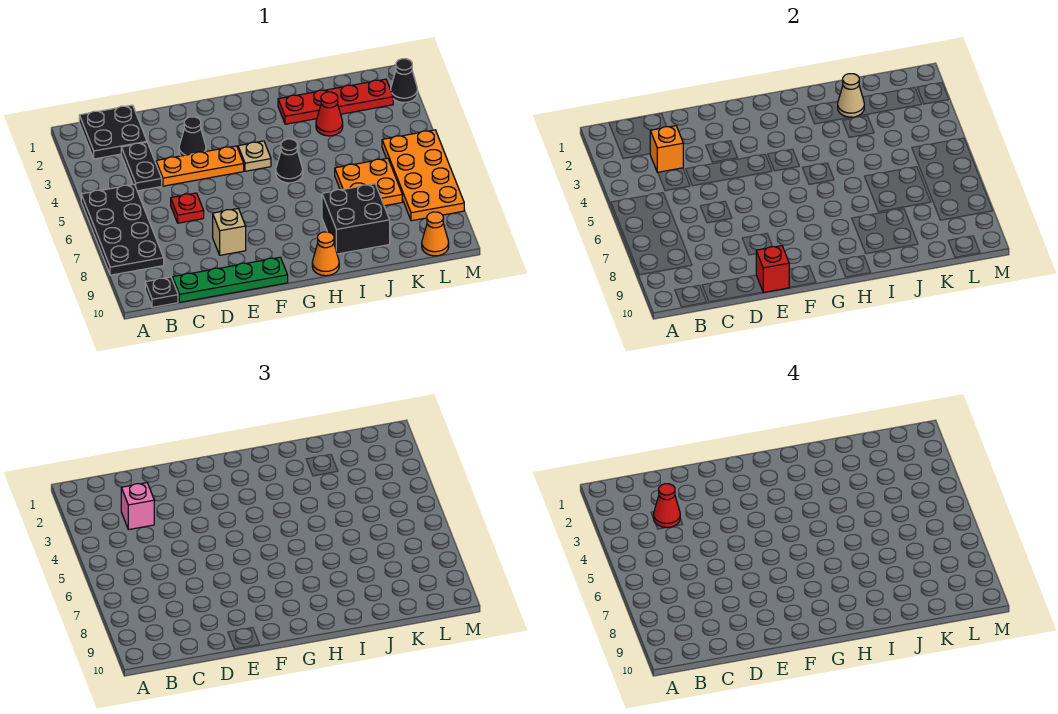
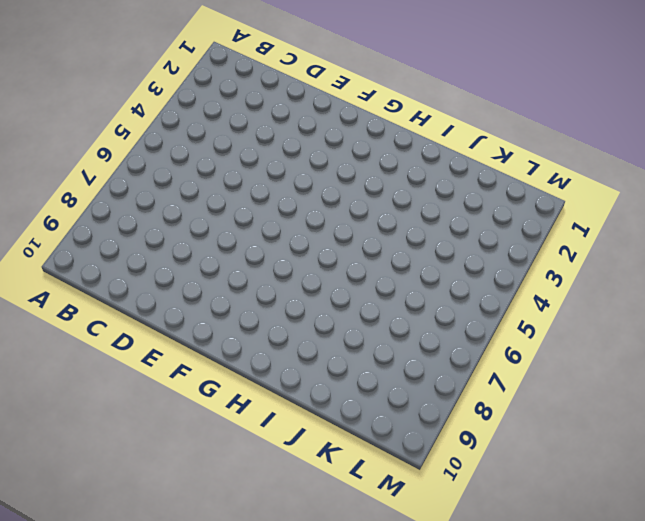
none -> black 2x4 plate [81,184,164,275]
none -> black 2x2 plate [79,105,147,159]
none -> black 1x1 plate [145,277,178,307]

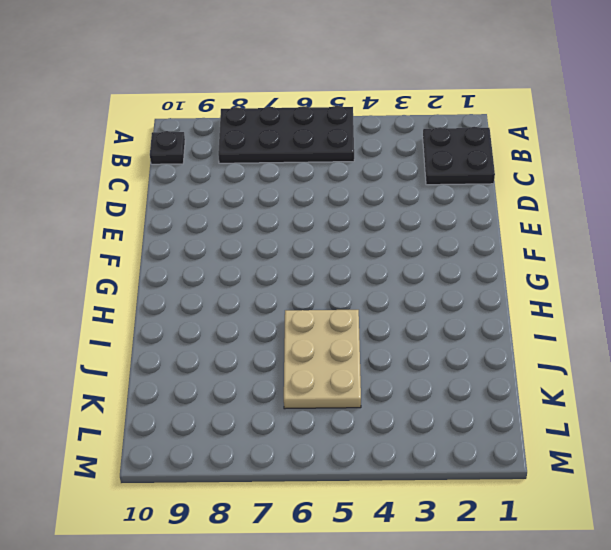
tan 2x3 plate [284,310,361,409] -> orange 2x2 plate [335,158,402,206]
none -> black 1x2 plate [121,142,162,191]
none -> green 1x4 plate [173,257,288,302]
none -> orange 1x3 plate [156,146,244,186]

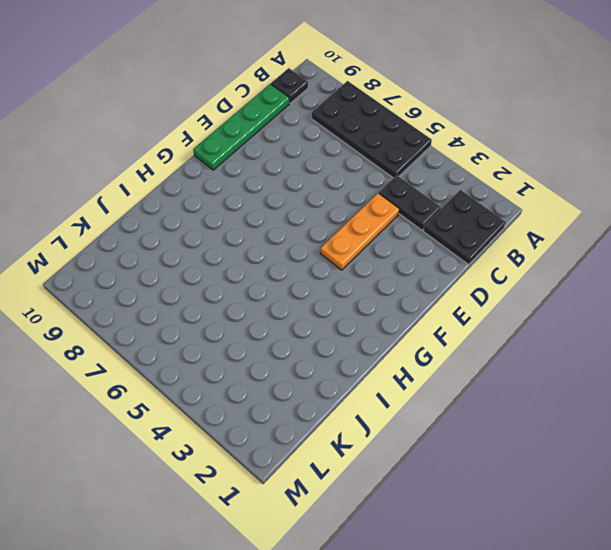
none -> red 1x1 plate [171,193,204,223]
none -> black 1x1 cone [179,117,206,156]
none -> tan 1x1 brick [213,209,246,255]

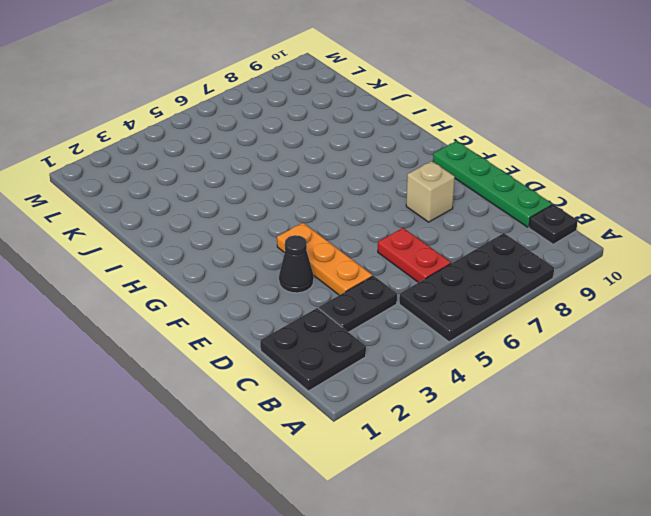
red 1x2 plate [378,228,451,283] -> red 1x1 plate [171,193,204,223]
none -> tan 1x1 plate [238,141,271,171]
none -> black 1x1 cone [276,139,303,183]
none -> orange 1x1 cone [312,232,339,276]

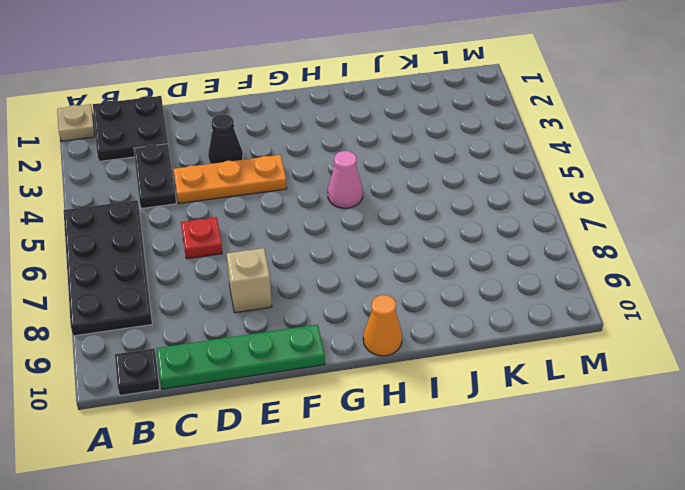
tan 1x1 plate [57,104,95,141] -> tan 1x1 plate moved to [238,141,271,171]
pink 1x1 cone [328,151,363,208] -> black 1x1 cone [276,139,303,183]
none -> red 1x4 plate [278,79,393,124]
none -> black 2x2 brick [322,184,390,254]
none -> red 1x1 cone [316,92,343,136]

